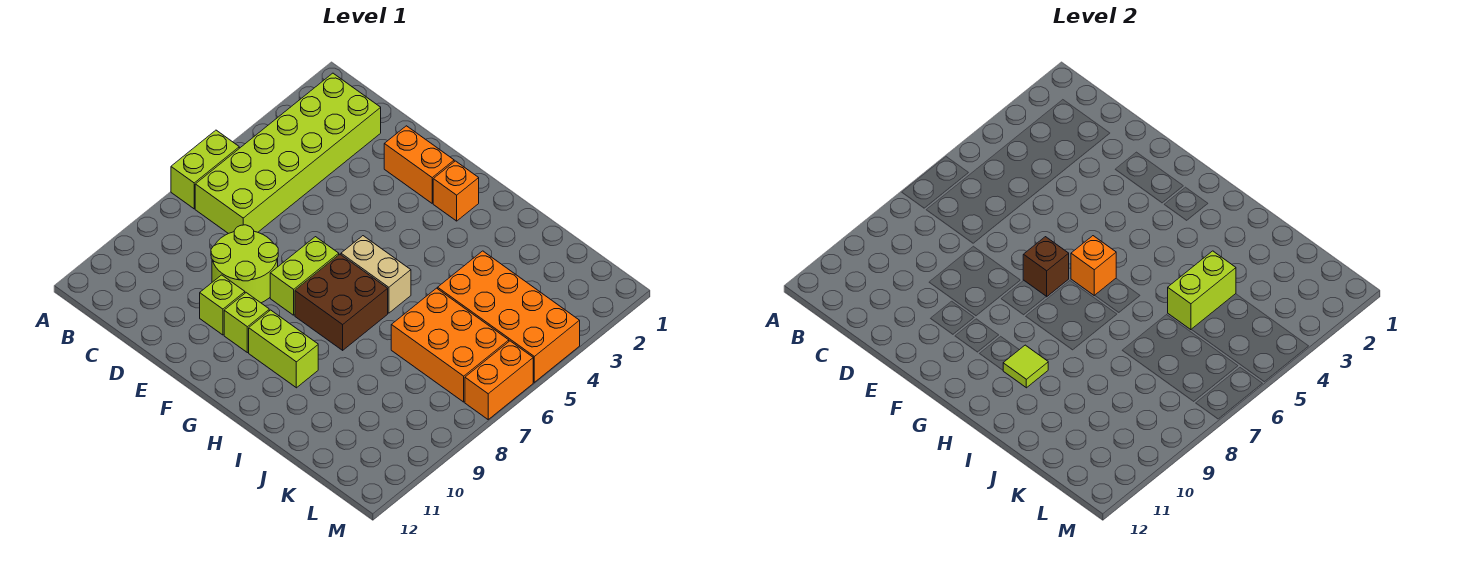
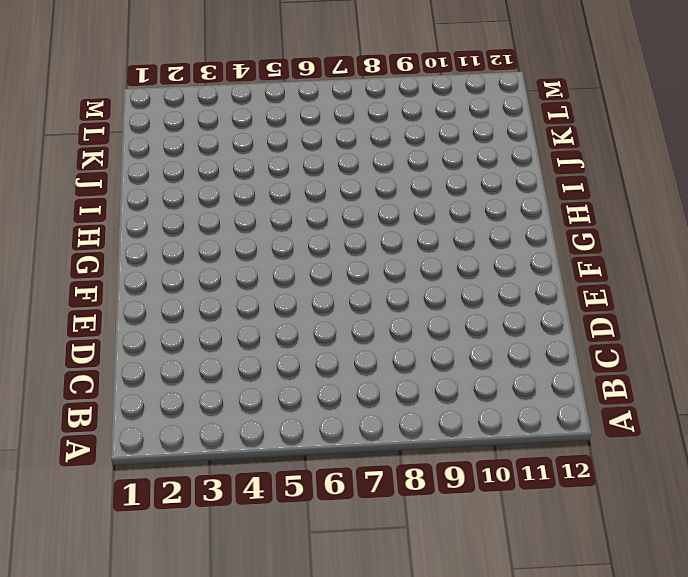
none -> lime 1x2 brick [171,130,239,209]
none -> lime 2x6 brick [195,73,381,234]
none -> lime 2x2 round brick [211,225,278,303]

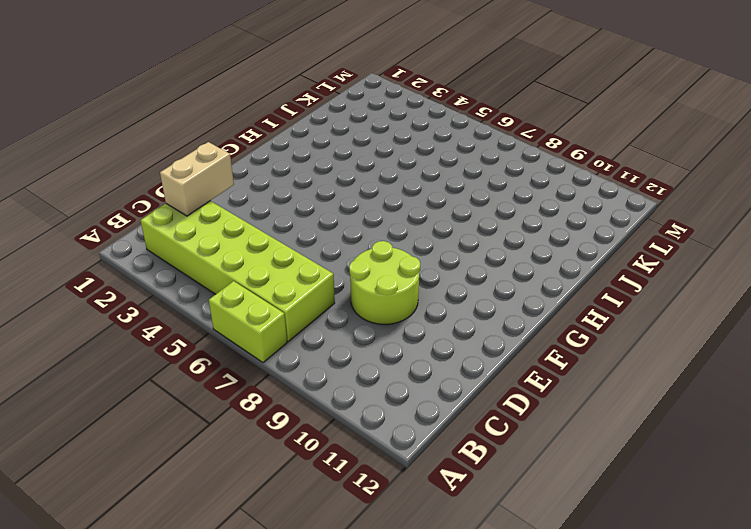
tan 1x2 brick [160,142,234,216] -> tan 1x2 brick moved to [341,236,411,313]
none -> orange 1x2 brick [384,126,454,203]
none -> lime 1x1 brick [200,275,245,335]
none -> lime 1x2 brick [270,237,339,315]

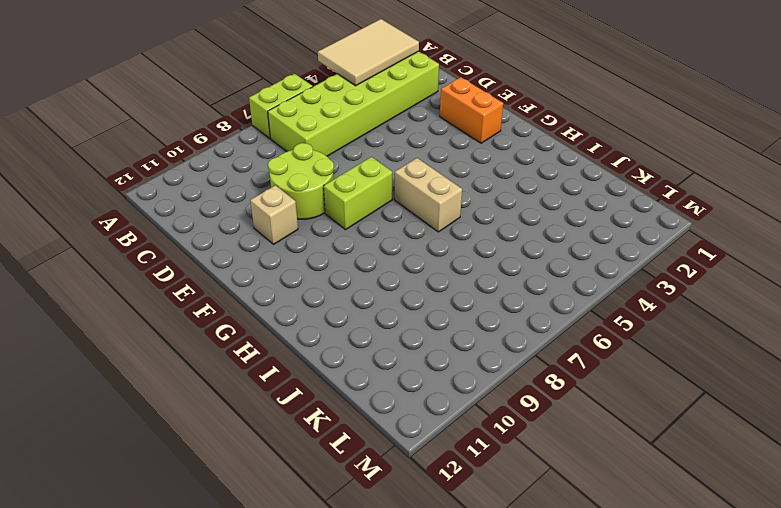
tan 2x3 tile [318,19,419,86] -> none
tan 1x1 brick [250,185,298,244] -> lime 1x1 brick [200,275,245,335]
none -> lime 1x1 brick [224,293,269,353]
none -> orange 1x1 brick [433,161,479,221]
none -> brown 2x2 brick [295,254,388,350]

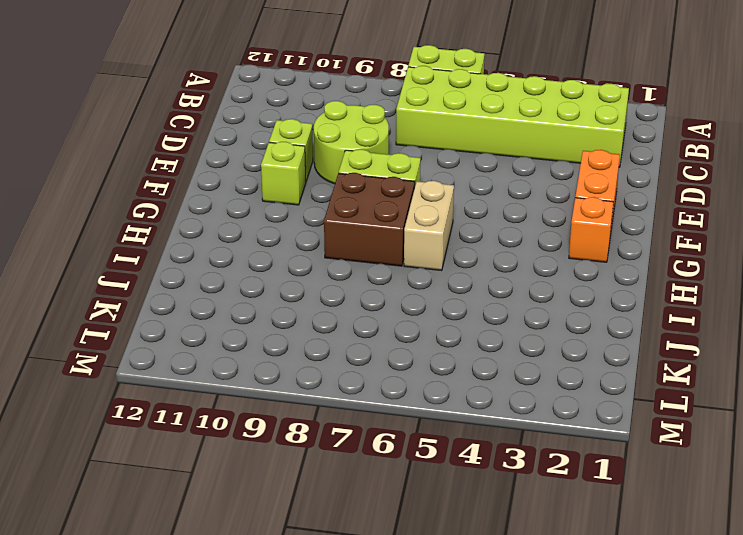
none -> lime 1x2 brick [249,310,318,388]
none -> orange 2x4 brick [438,251,580,382]
none -> orange 2x3 brick [391,288,509,402]

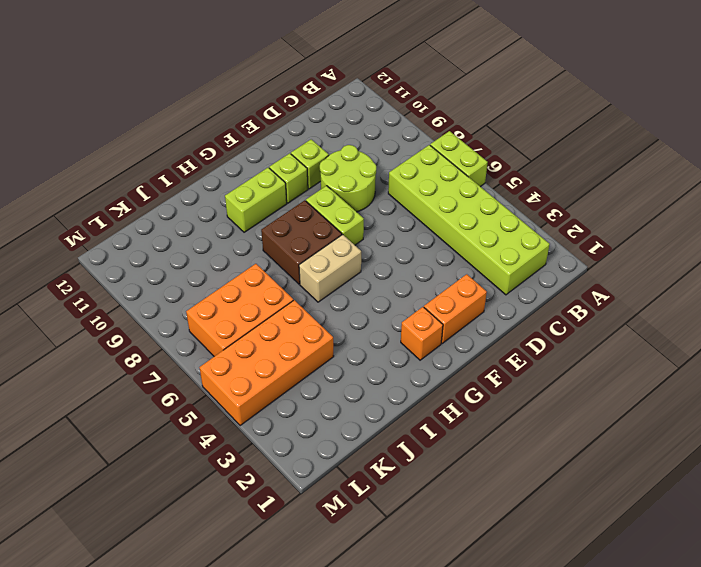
none -> orange 1x2 brick [465,341,533,419]
none -> brown 1x1 brick [1023,237,1069,297]
none -> orange 1x1 brick [1071,236,1116,296]

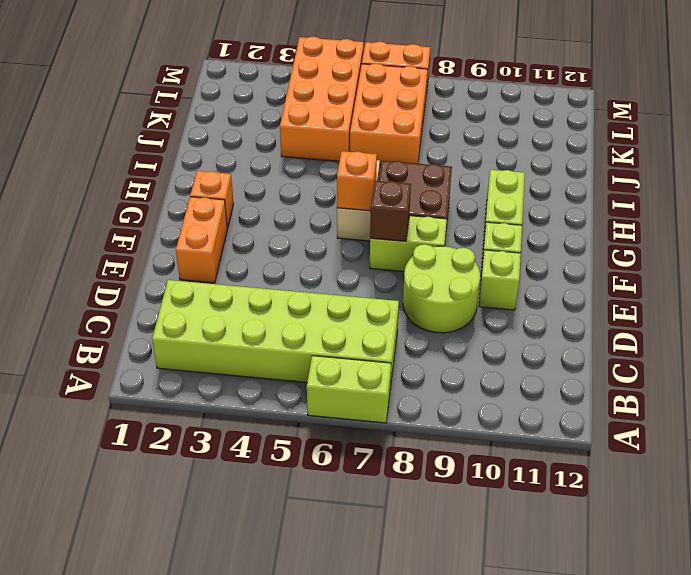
none -> lime 1x1 tile [1003,345,1048,388]
none -> lime 1x2 brick [1168,251,1236,330]

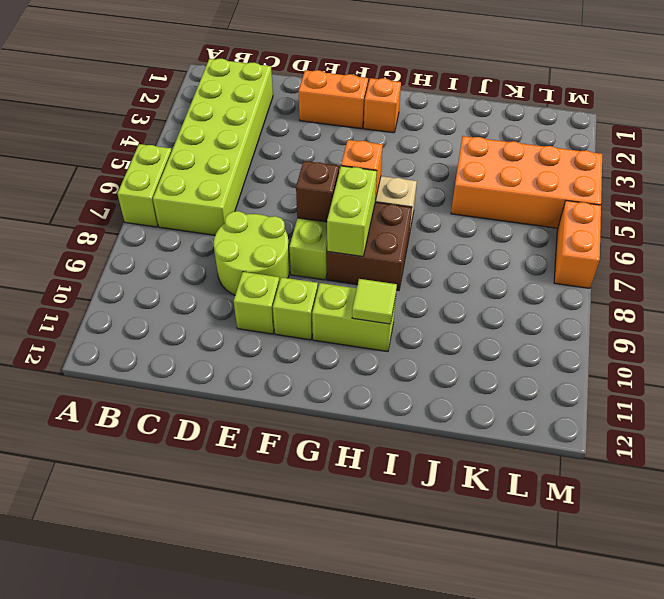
lime 1x2 brick [327,166,377,256] -> lime 1x2 brick moved to [1168,251,1236,330]
none -> orange 2x3 brick [391,288,509,402]

